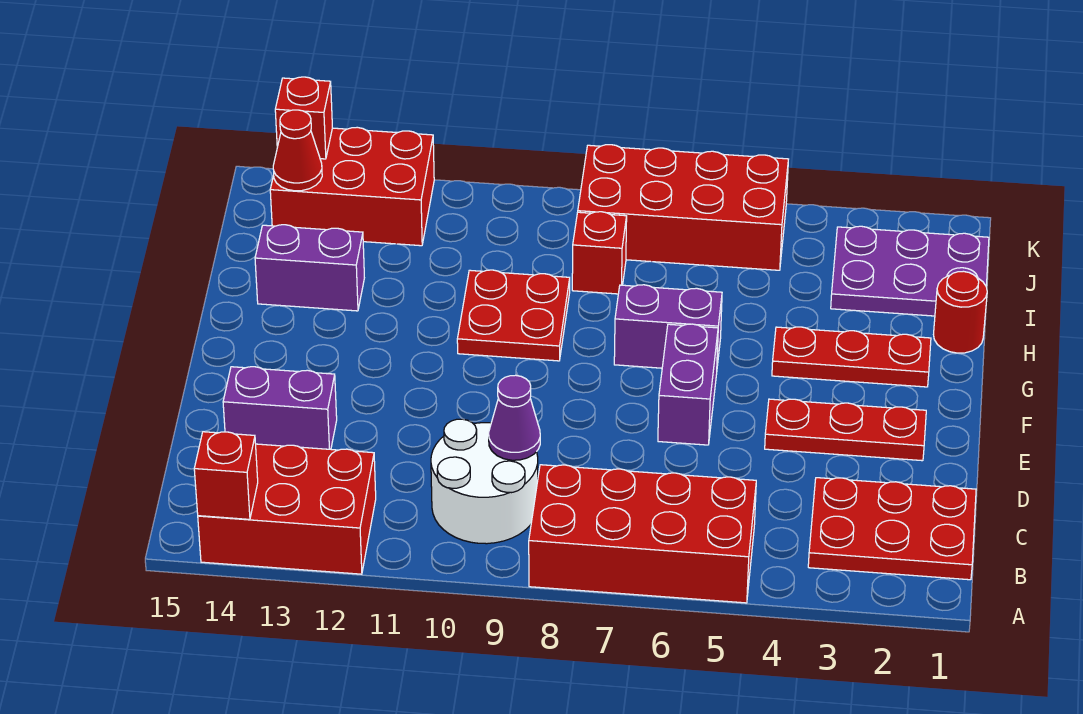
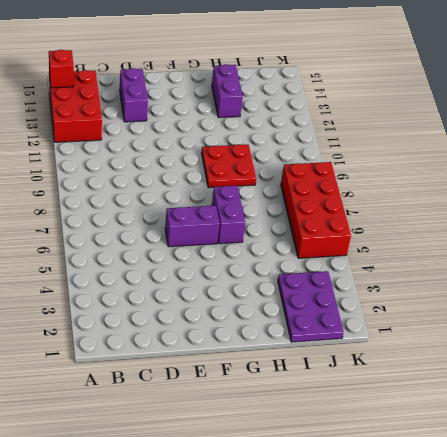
none -> red 2x4 brick [529,465,756,603]
none -> red 2x3 plate [808,478,976,580]
none -> white 2x2 round brick [431,419,538,544]

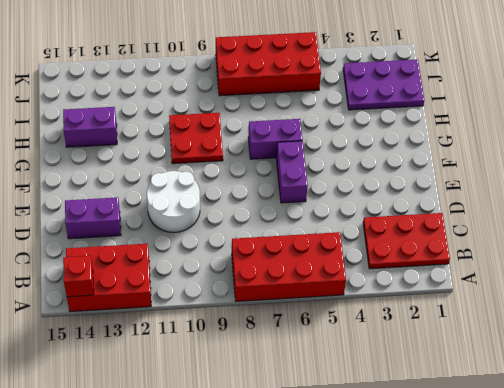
white 2x2 round brick [147,171,200,232] -> white 2x2 round brick moved to [431,419,538,544]
none -> red 1x3 plate [765,399,926,461]
none -> red 1x3 plate [772,327,931,387]
none -> red 1x1 round brick [934,271,987,353]

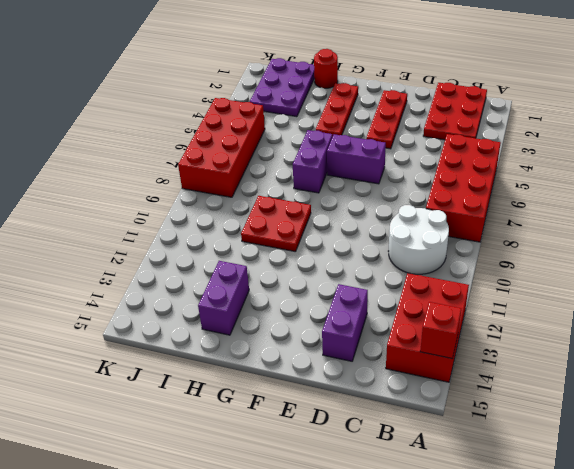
none -> red 1x1 brick [572,212,627,294]
none -> red 2x3 brick [270,127,434,246]
none -> purple 1x1 cone [489,375,540,460]

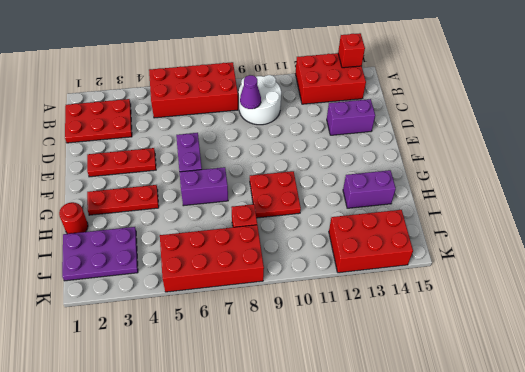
none -> red 1x1 cone [273,110,322,191]
none -> red 1x1 brick [275,77,332,159]

